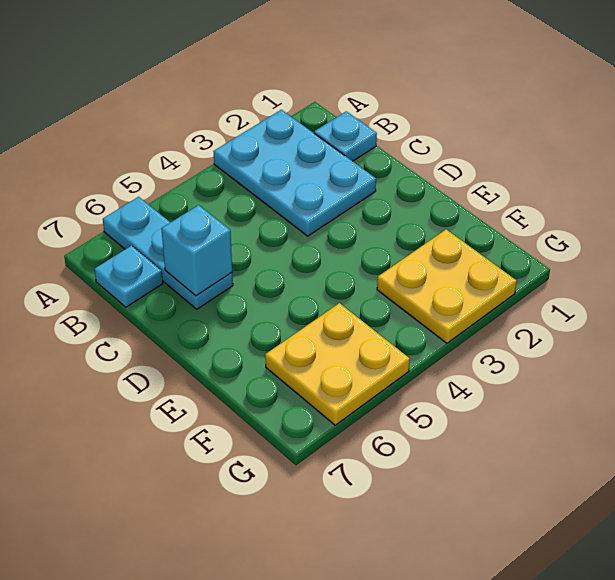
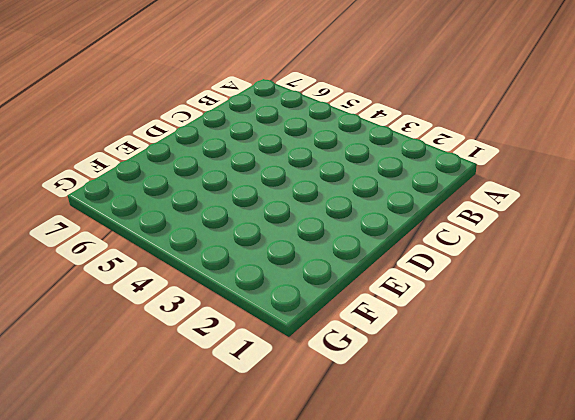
none -> cyan 2x3 plate [213,110,376,236]
none -> cyan 1x3 plate [103,197,233,309]

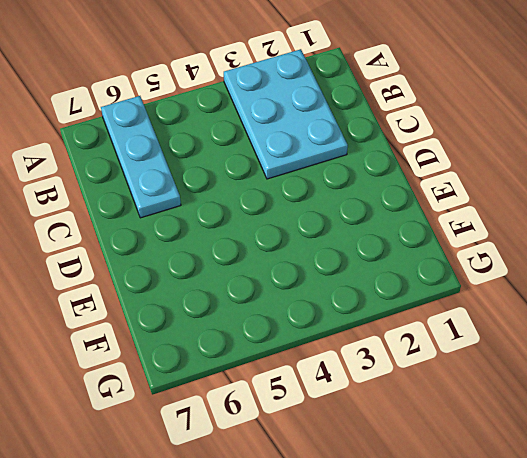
none -> cyan 1x1 plate [314,111,377,161]
none -> cyan 1x1 plate [95,246,163,307]

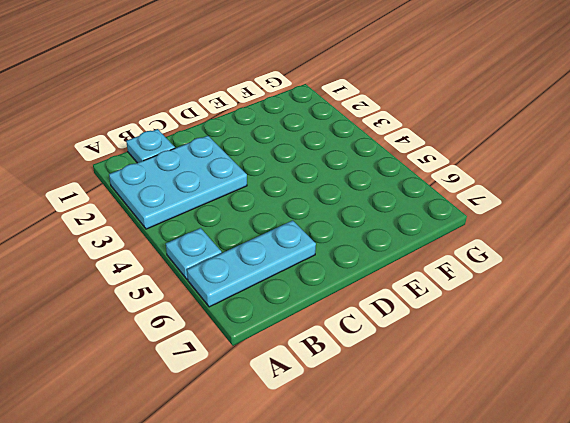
cyan 1x1 plate [166,228,222,279] -> cyan 1x1 plate moved to [95,246,163,307]
none -> yellow 2x2 plate [377,229,517,343]
none -> yellow 2x2 plate [265,303,410,425]

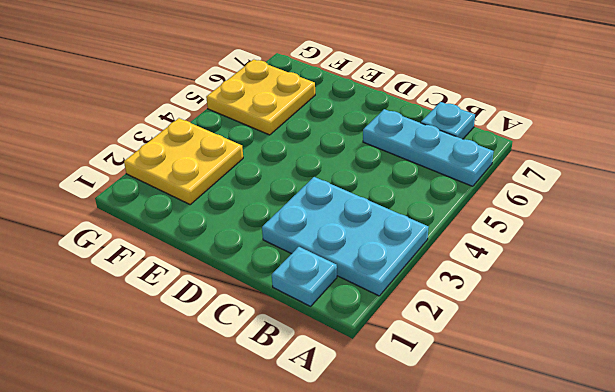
none -> cyan 1x1 brick [161,205,232,296]

